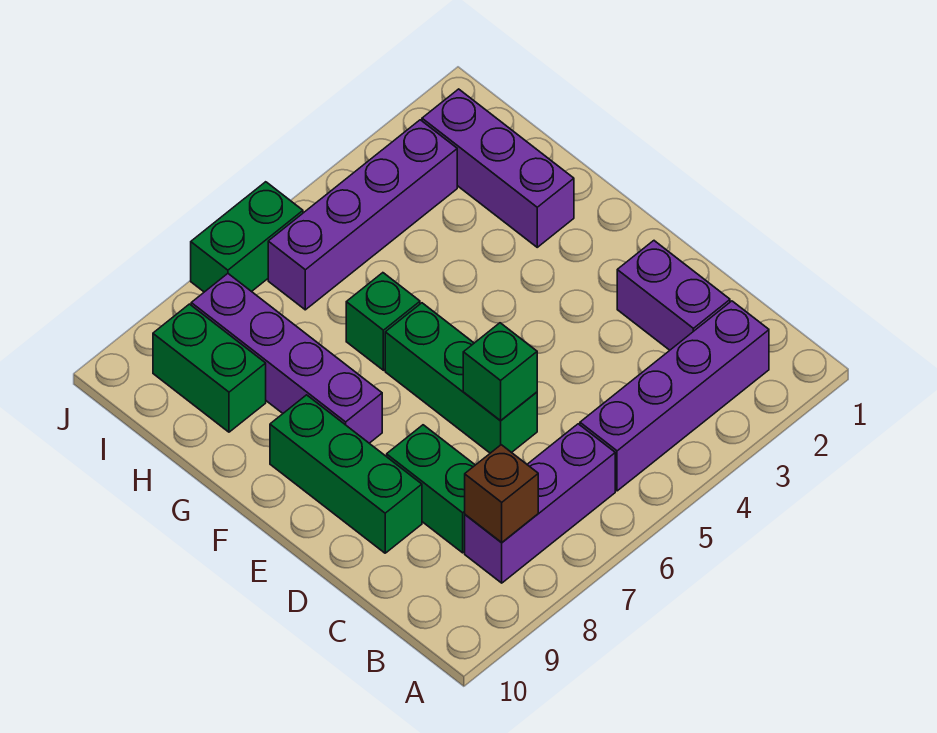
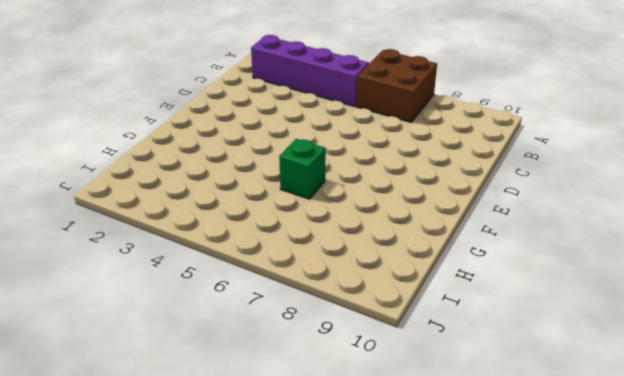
brown 2x2 brick [356,49,437,122] -> purple 1x3 brick [465,424,615,583]
none -> purple 1x2 brick [617,241,730,350]
none -> green 1x2 brick [387,425,475,553]
none -> green 1x3 brick [385,303,537,453]

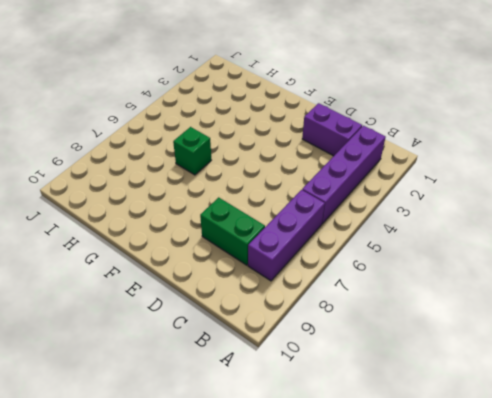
none -> green 1x3 brick [385,303,537,453]
none -> green 1x3 brick [270,395,422,553]
none -> purple 1x4 brick [191,274,382,443]

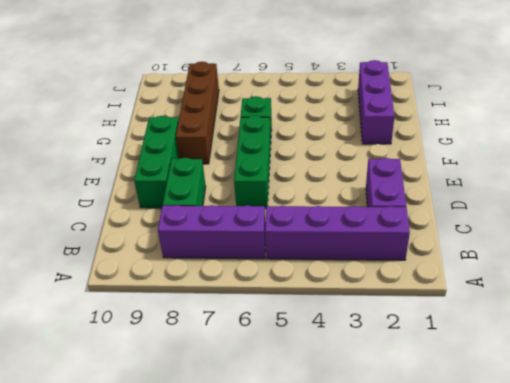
brown 1x4 brick [176,62,219,164] -> purple 1x4 brick [191,274,382,443]
none -> green 1x2 brick [153,304,266,432]
none -> purple 1x4 brick [268,120,457,310]
none -> green 1x2 brick [191,182,303,292]

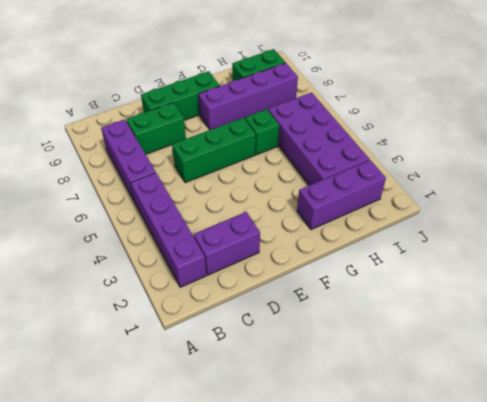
purple 2x4 brick [268,93,369,185] -> purple 1x4 brick [268,120,457,310]
none -> green 1x2 brick [191,182,303,292]
none -> brown 1x1 brick [465,445,538,543]
none -> green 1x1 brick [463,323,537,420]

